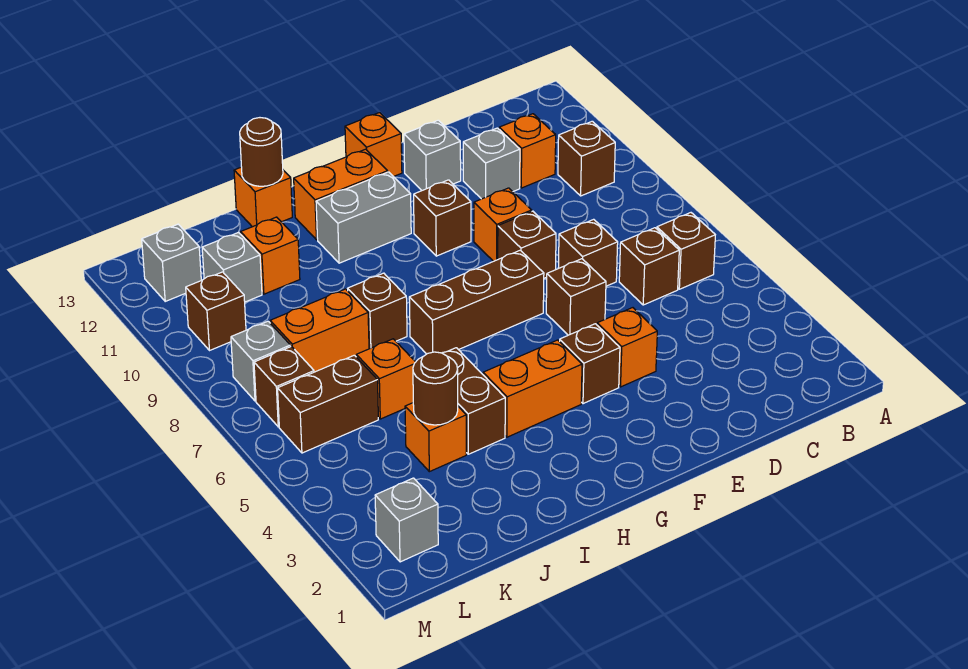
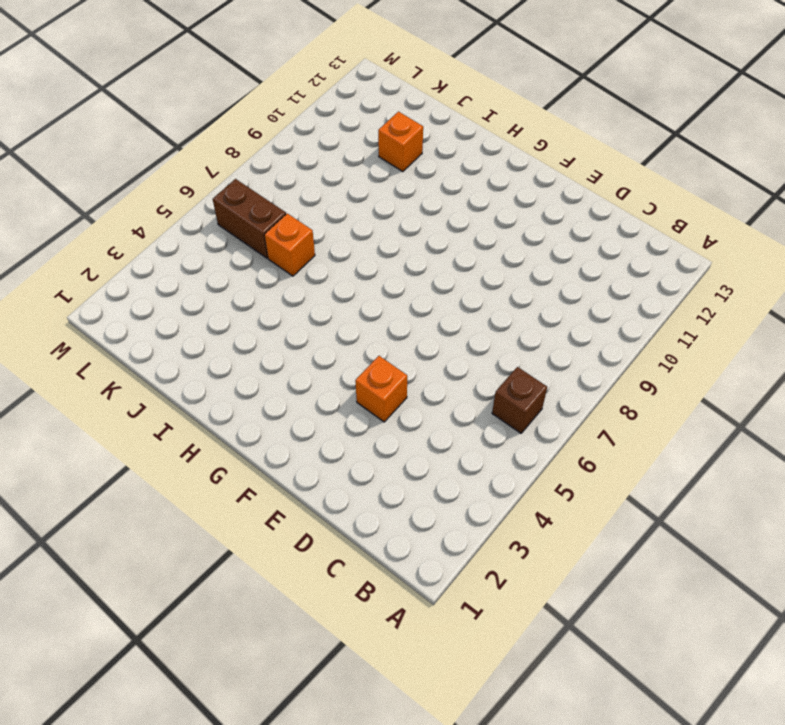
none -> brown 1x1 brick [558,121,615,196]
none -> brown 1x1 brick [619,228,679,305]
none -> orange 1x1 brick [499,114,556,188]
none -> brown 1x1 brick [558,219,618,286]

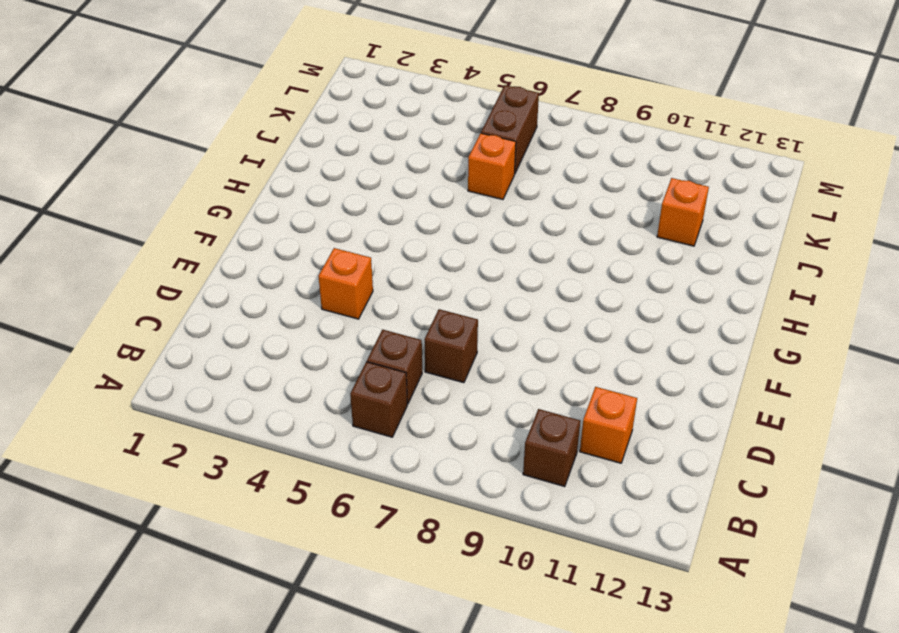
none -> grey 1x1 brick [463,128,520,199]
none -> brown 1x1 brick [546,259,606,335]
none -> brown 1x1 brick [498,211,556,278]
none -> orange 1x1 brick [474,188,532,261]

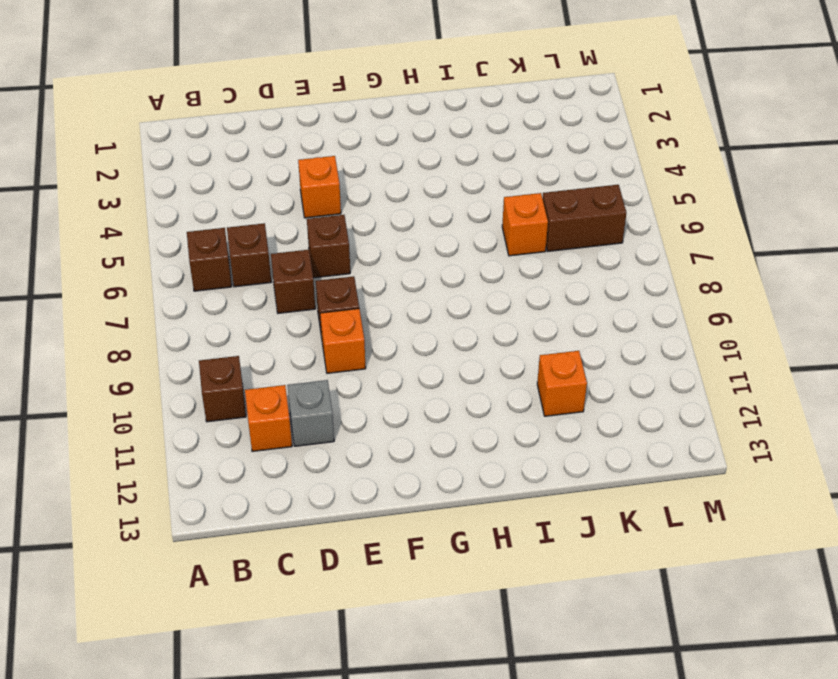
none -> grey 1x1 brick [404,120,461,190]
none -> brown 1x1 brick [560,324,620,404]
none -> brown 1x3 brick [409,250,544,354]
none -> brown 1x1 brick [414,180,471,256]

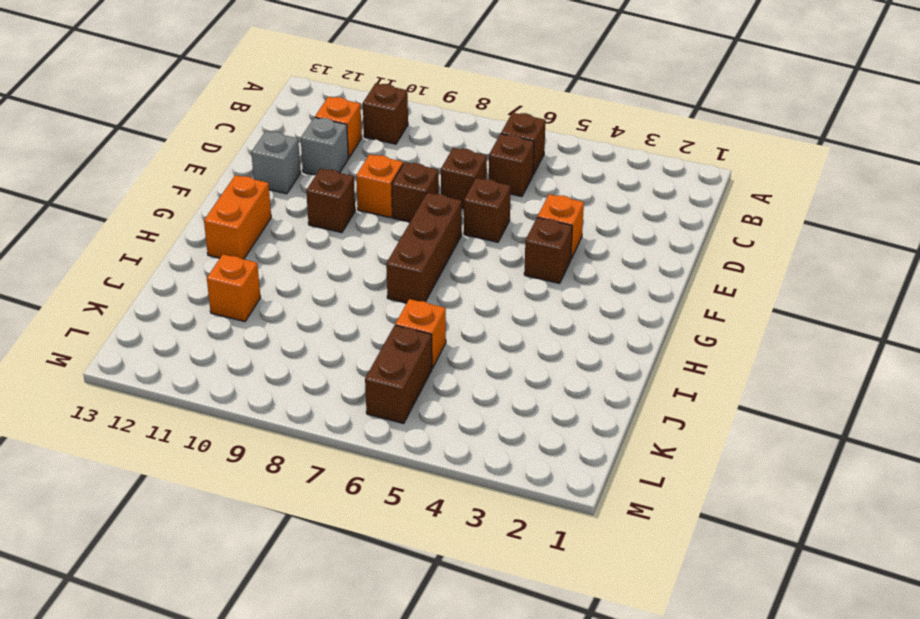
none -> orange 1x1 brick [345,113,402,177]
none -> orange 1x2 brick [483,340,582,437]
none -> grey 1x2 brick [316,172,411,263]
none -> brown 1x2 brick [443,348,505,454]

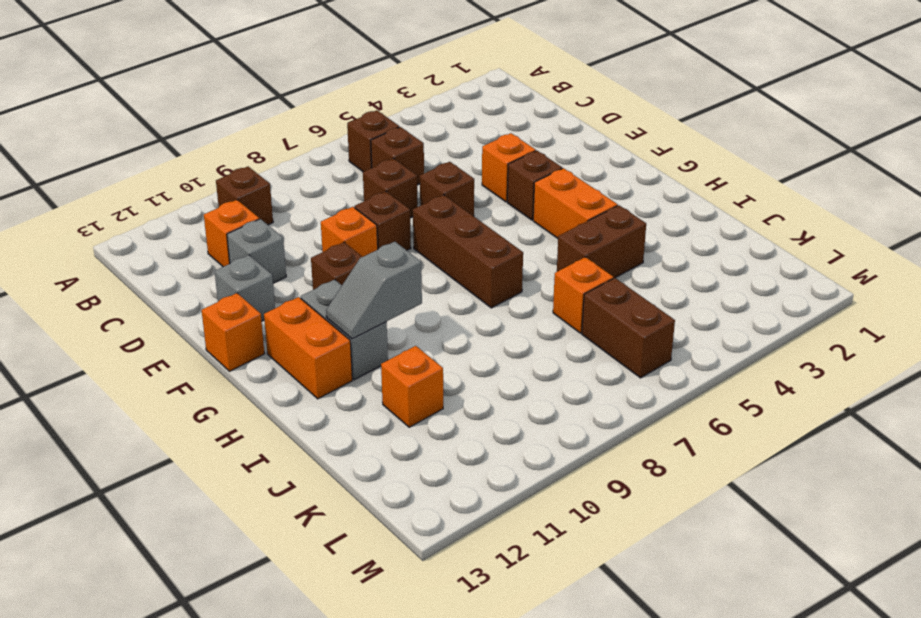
grey 1x2 slope [326,242,422,339] -> none
none -> brown 1x1 brick [348,273,407,349]
none -> orange 1x1 brick [234,167,292,227]
none -> orange 1x1 brick [405,403,466,472]
none -> orange 1x2 brick [270,289,369,372]

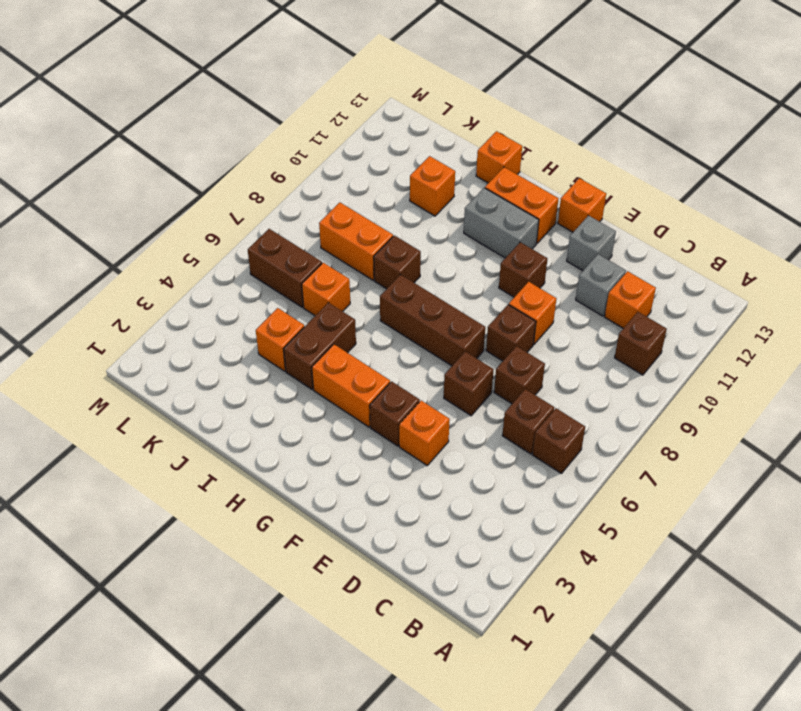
none -> grey 1x1 brick [202,232,262,302]
none -> grey 1x1 brick [375,478,438,562]
none -> brown 1x1 brick [254,346,314,427]
none -> grey 1x1 brick [231,321,291,401]

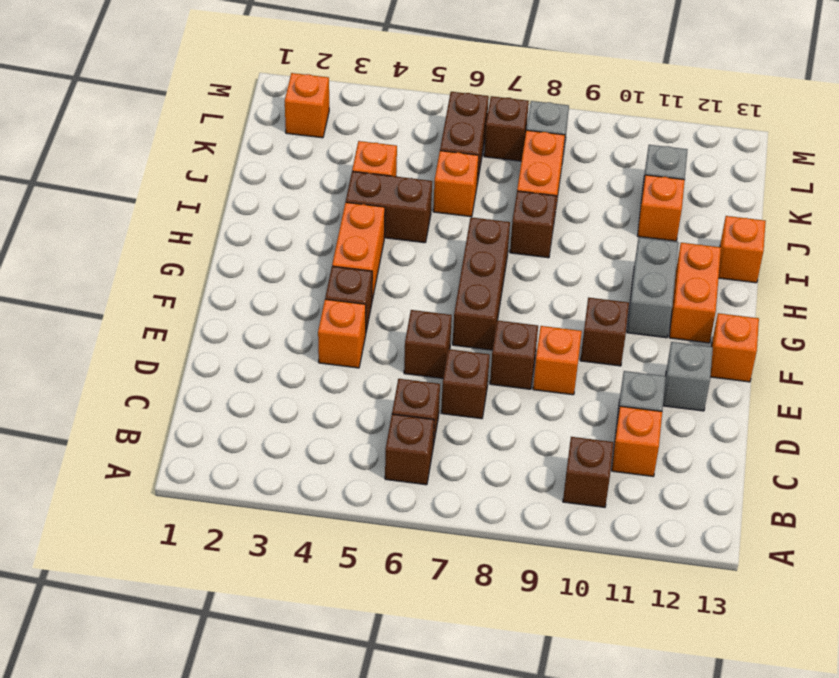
orange 1x1 brick [285,73,329,138] -> grey 1x1 brick [375,478,438,562]
none -> brown 1x1 brick [186,272,246,350]
none -> grey 1x1 brick [142,224,201,301]
none -> brown 1x1 round brick [240,118,283,186]
none -> brown 1x1 round brick [413,352,458,425]

